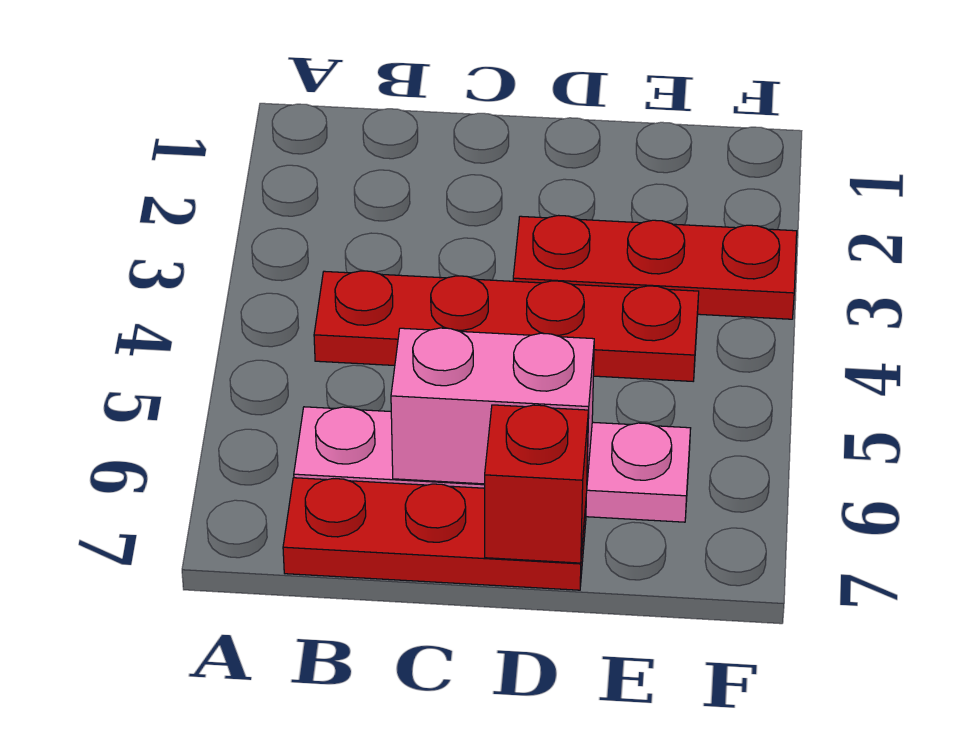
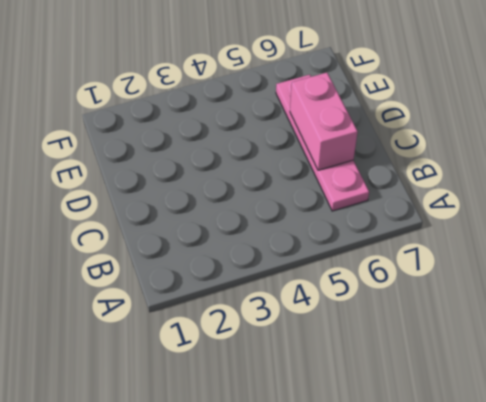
none -> red 1x4 plate [314,271,699,381]
none -> red 1x3 plate [283,478,586,590]

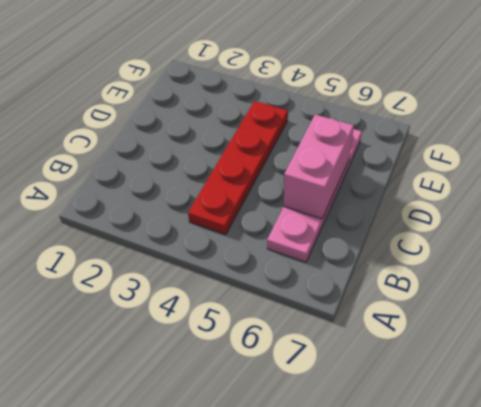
none -> red 1x3 plate [283,478,586,590]
none -> red 1x3 plate [513,215,797,319]

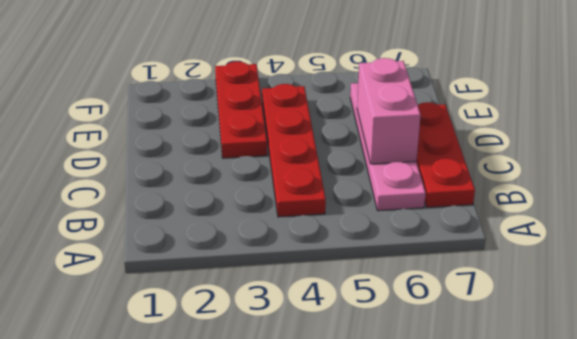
none -> red 1x1 brick [485,405,588,563]

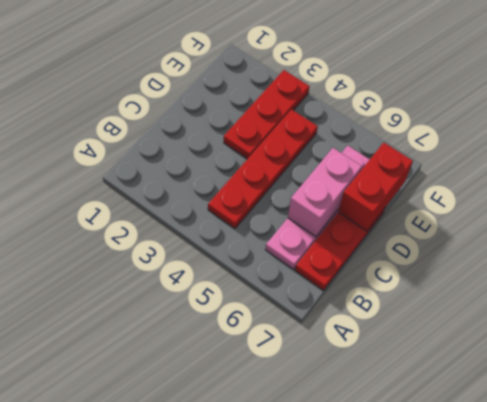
red 1x2 brick [338,143,413,231] -> red 1x1 brick [485,405,588,563]

